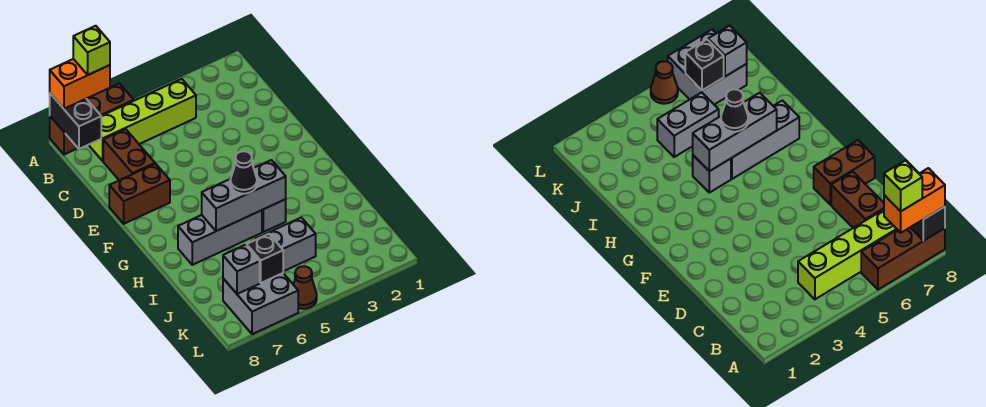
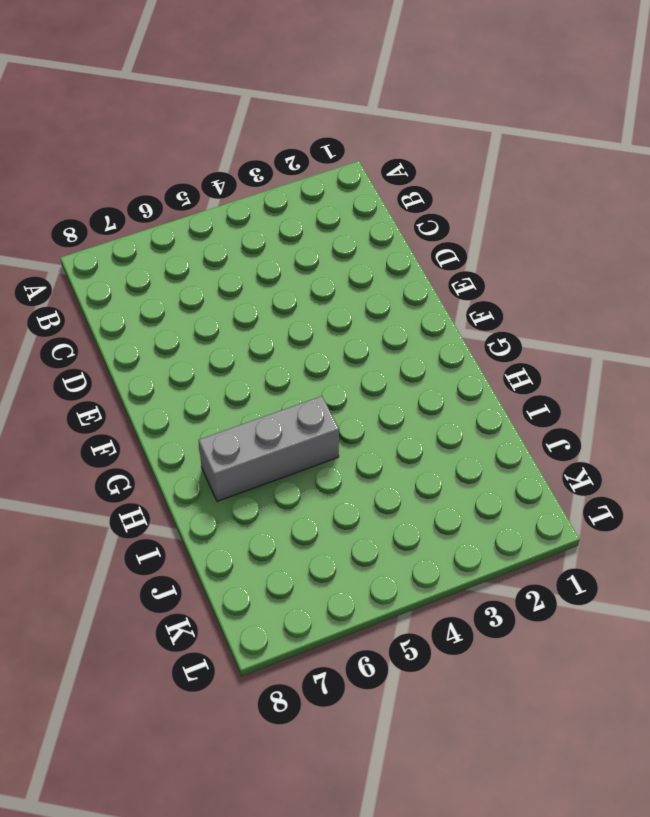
none -> brown 1x3 brick [50,83,134,155]
none -> lime 1x4 brick [89,79,196,161]
none -> brown 1x2 brick [103,129,155,180]

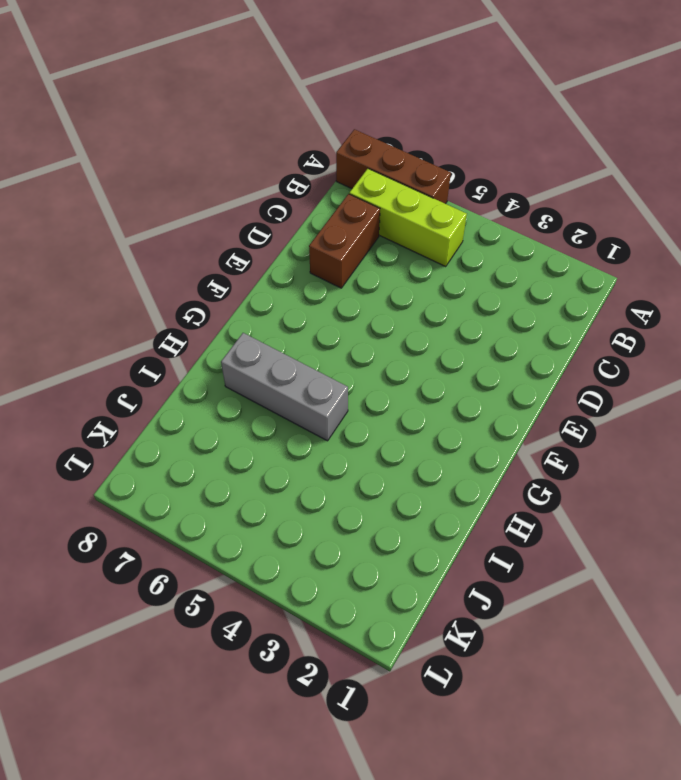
lime 1x3 brick [349,169,467,266] -> lime 1x4 brick [89,79,196,161]
none -> brown 1x2 brick [109,164,170,224]
none -> grey 1x1 brick [262,199,286,232]
none -> grey 1x2 brick [255,217,316,271]

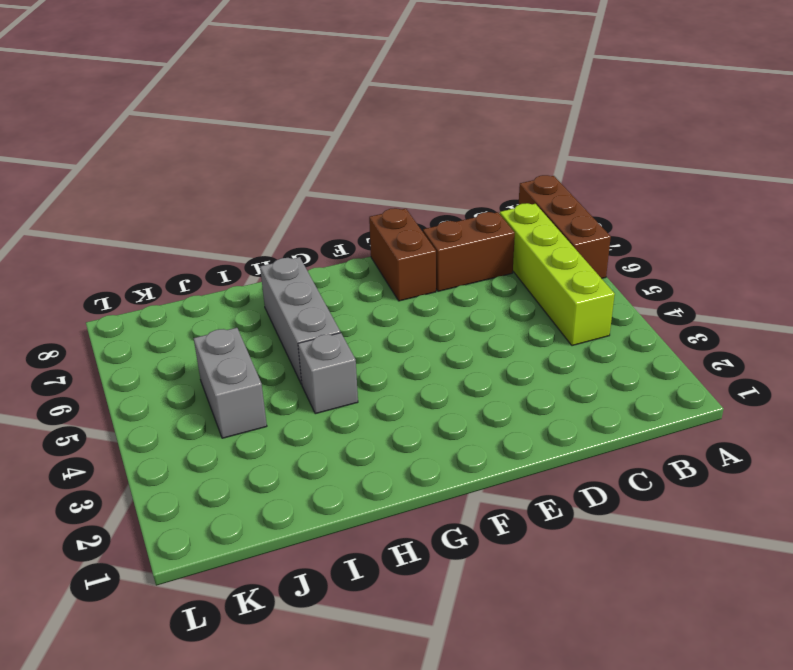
none -> grey 2x2 brick [223,273,298,334]
none -> brown 1x1 cone [293,266,317,309]
none -> black 1x2 brick [50,94,101,149]

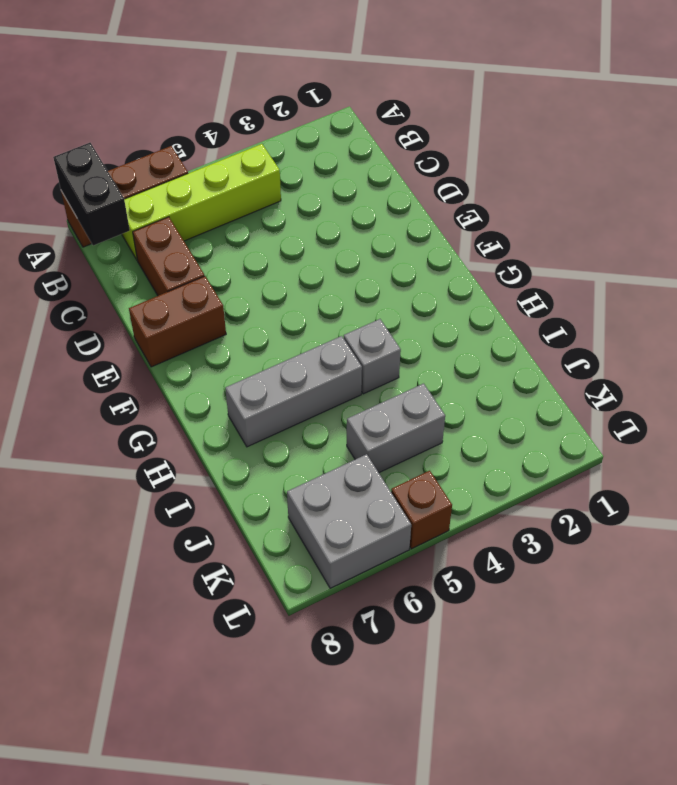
brown 1x1 brick [391,471,452,549] -> brown 1x1 cone [293,266,317,309]
none -> grey 1x3 brick [202,160,286,231]
none -> black 1x1 brick [247,234,283,283]
none -> grey 1x1 brick [223,245,260,294]

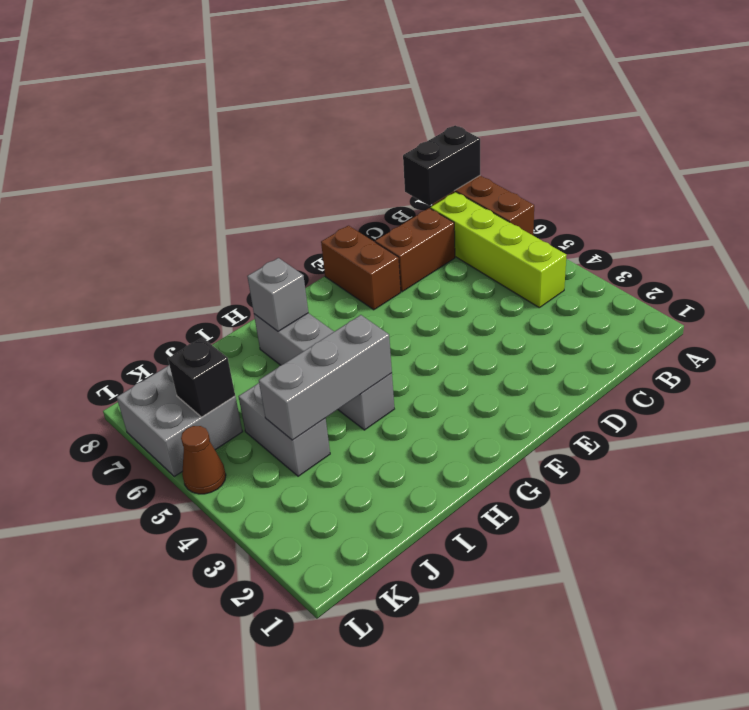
grey 1x3 brick [259,315,392,440] -> grey 1x3 brick turned to [202,160,286,231]
grey 1x1 brick [247,258,308,331] -> grey 1x1 brick moved to [223,245,260,294]
none -> orange 1x2 brick [50,59,110,109]
none -> black 1x1 cone [230,151,257,194]
none -> lime 1x1 brick [73,26,110,75]

